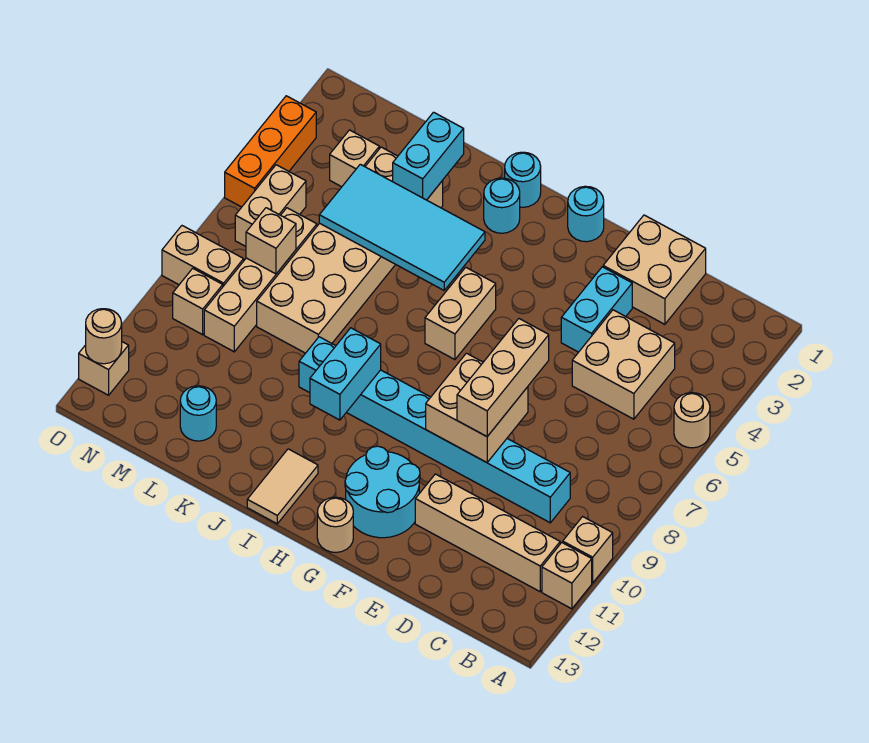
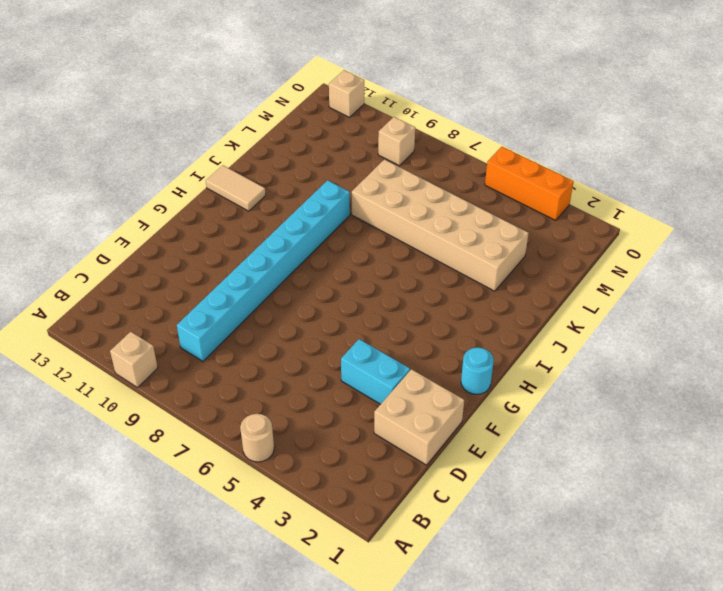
none -> tan 1x1 brick [542,543,592,609]
none -> tan 1x4 brick [415,474,560,592]
none -> tan 2x2 brick [572,310,675,419]
none -> cyan 2x2 round brick [345,446,420,538]

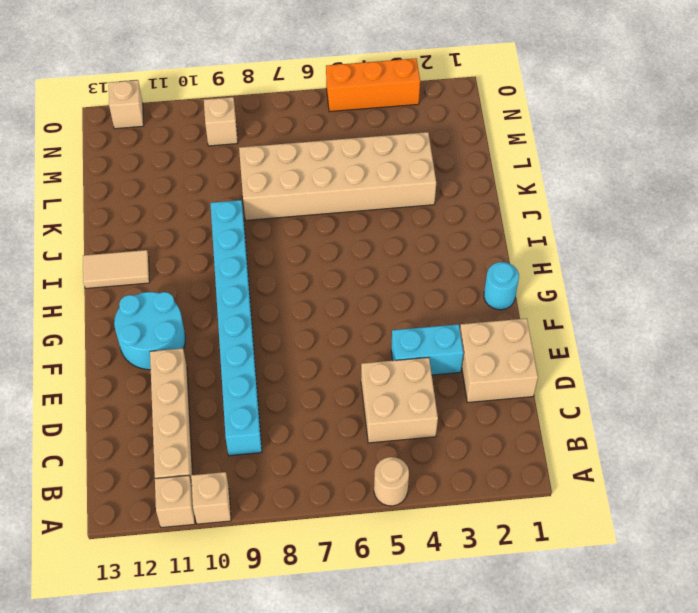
none -> tan 1x1 round brick [317,497,353,552]
none -> tan 1x2 brick [425,267,496,360]
none -> cyan 1x1 round brick [505,152,541,207]
none -> cyan 1x1 round brick [484,178,520,233]

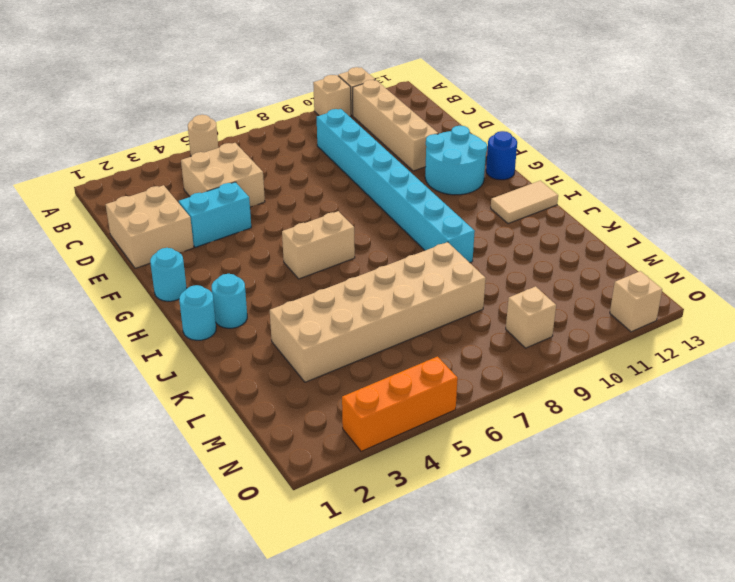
blue 1x1 round brick [486,131,517,180] -> tan 1x1 round brick [317,497,353,552]
none -> cyan 1x1 round brick [180,386,216,441]
none -> tan 1x1 brick [330,130,379,187]
none -> tan 1x4 brick [204,208,317,352]
none -> tan 1x2 brick [235,165,306,246]

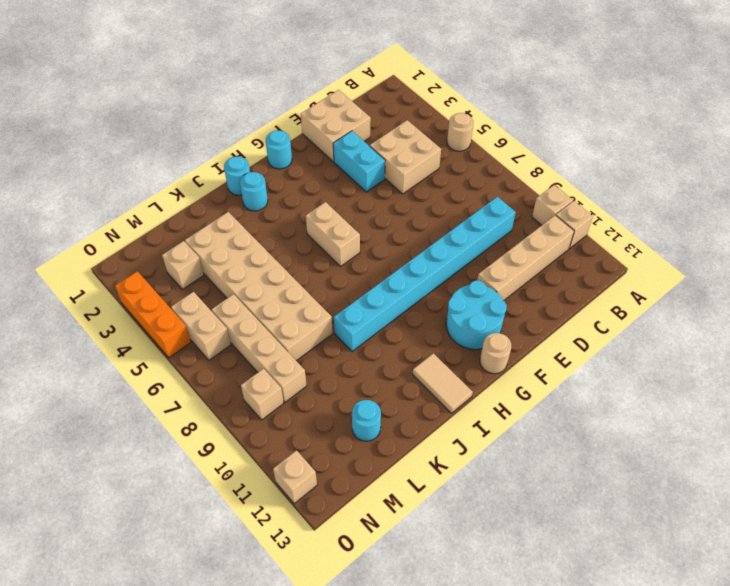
none -> tan 1x2 brick [162,226,244,286]
none -> tan 2x2 brick [426,353,528,463]
none -> cyan 2x4 tile [319,164,485,290]
none -> cyan 1x2 brick [310,328,381,420]

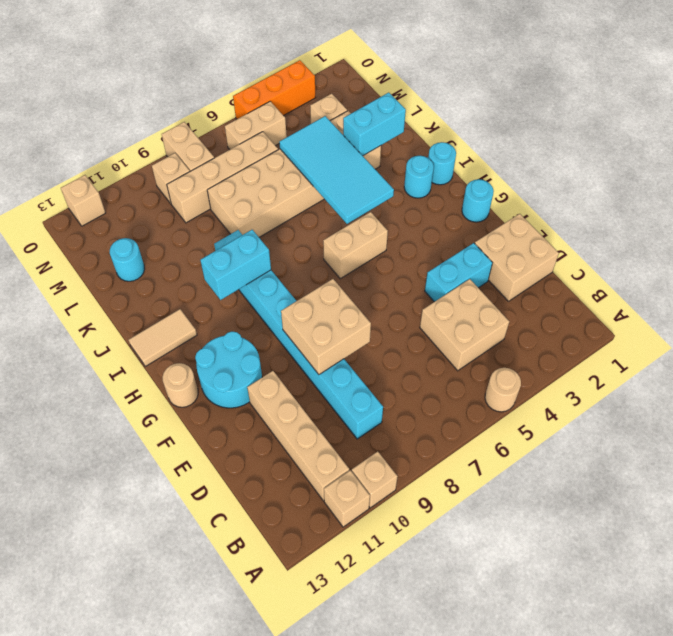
none -> tan 1x1 brick [246,208,296,274]
none -> tan 1x1 round brick [86,309,122,364]
none -> tan 1x3 brick [457,319,549,437]

